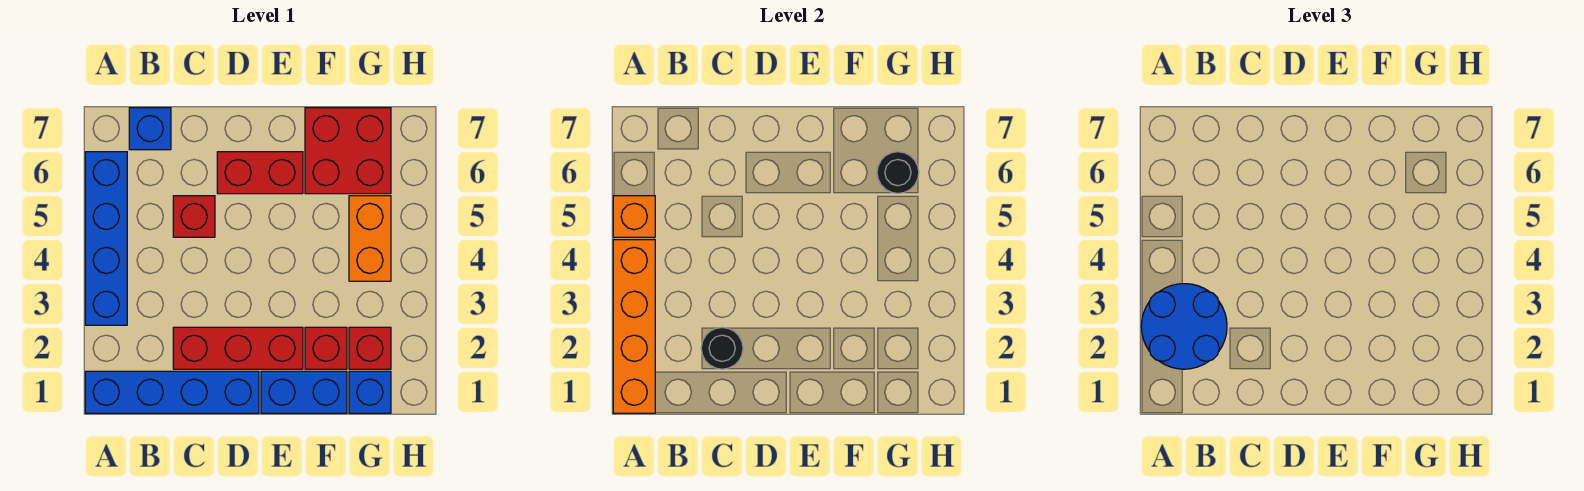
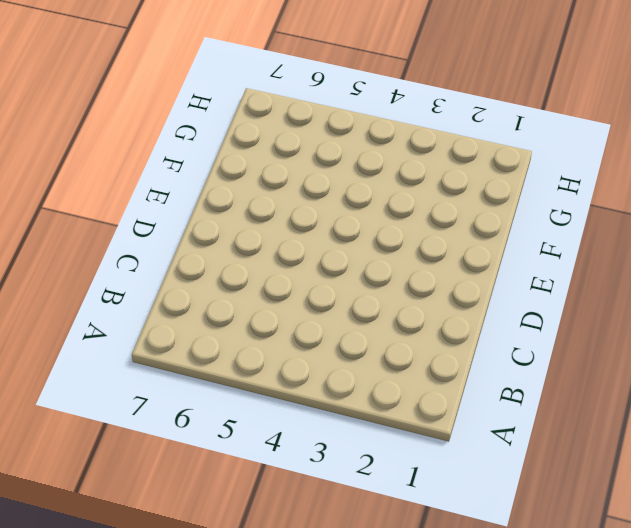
none -> blue 1x4 brick [85,371,259,413]
none -> blue 1x4 brick [85,152,127,325]
none -> blue 1x1 brick [129,108,171,150]

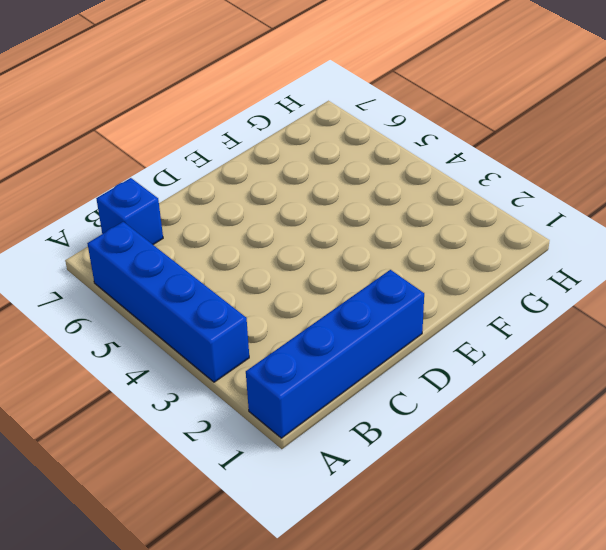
none -> red 1x3 brick [173,327,303,369]
none -> red 1x1 brick [173,196,215,237]
none -> red 1x2 brick [217,152,303,194]

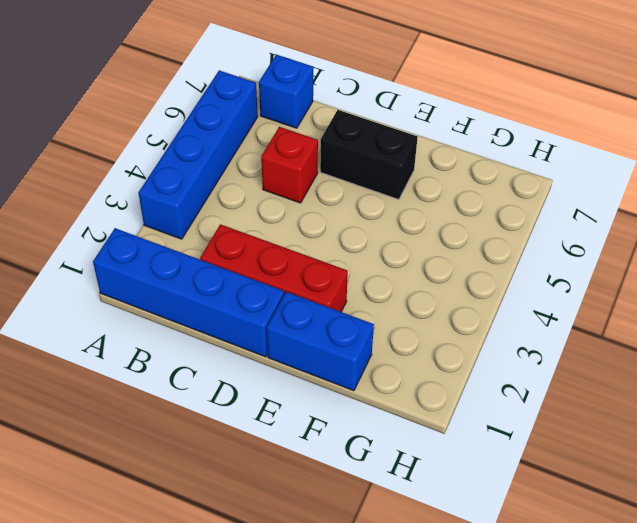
black 1x2 brick [320,110,418,199] -> red 1x2 brick [217,152,303,194]
none -> red 1x1 brick [305,327,347,369]
none -> red 2x2 brick [305,108,391,194]
none -> blue 1x1 brick [349,371,391,413]

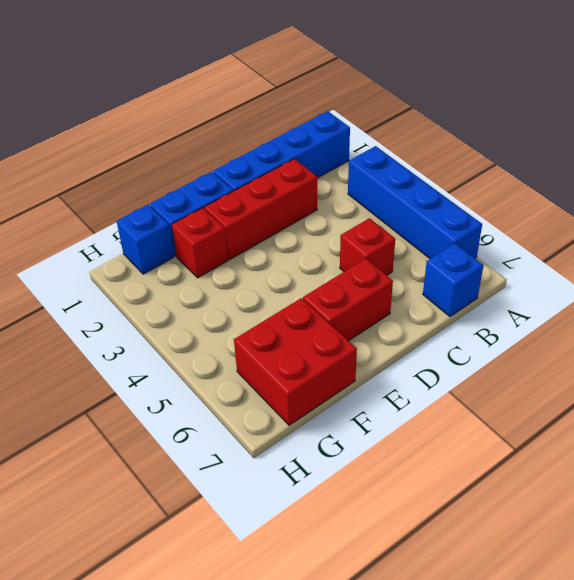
none -> red 1x1 brick [349,327,391,369]
none -> orange 1x2 brick [349,196,391,281]
none -> orange 1x4 brick [613,240,655,413]

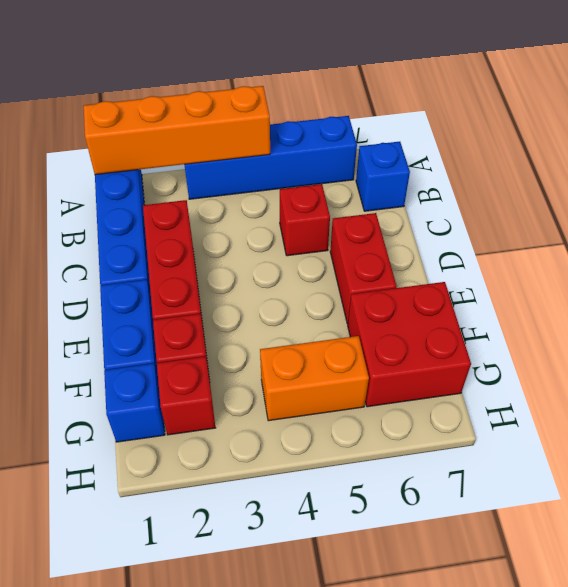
none -> orange 1x1 brick [613,196,655,237]
none -> black 1x1 round brick [701,327,743,369]
none -> black 1x1 round brick [877,152,919,193]

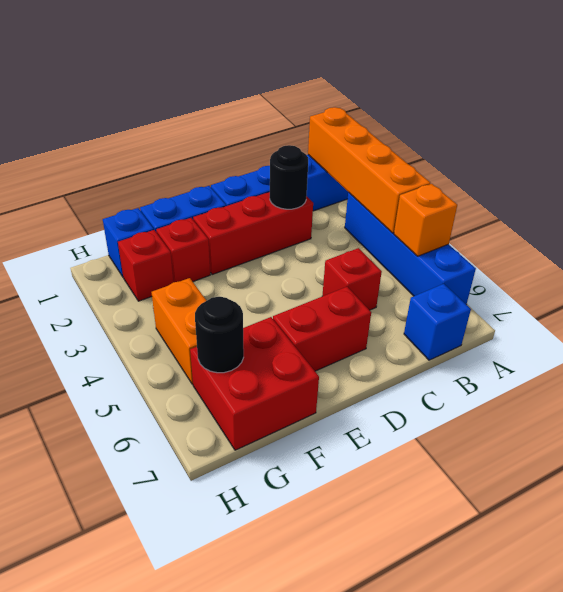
none -> blue 2x2 round brick [1141,284,1227,369]

